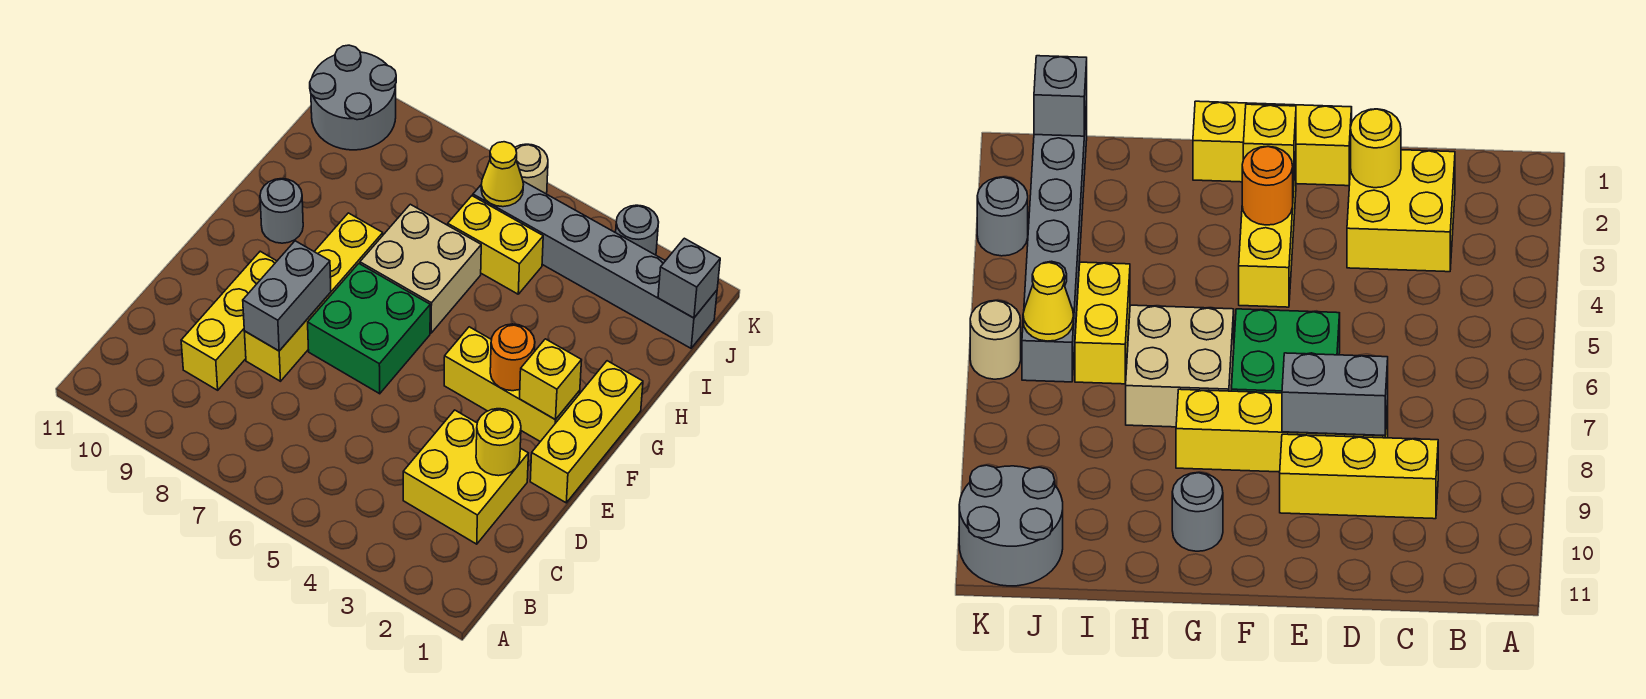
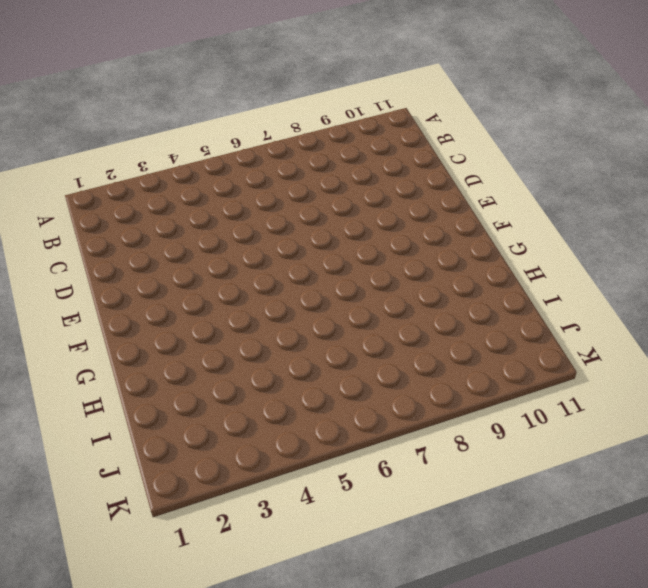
none -> yellow 2x2 brick [403,410,528,544]
none -> yellow 1x3 brick [181,251,277,390]
none -> yellow 1x4 brick [244,213,383,381]

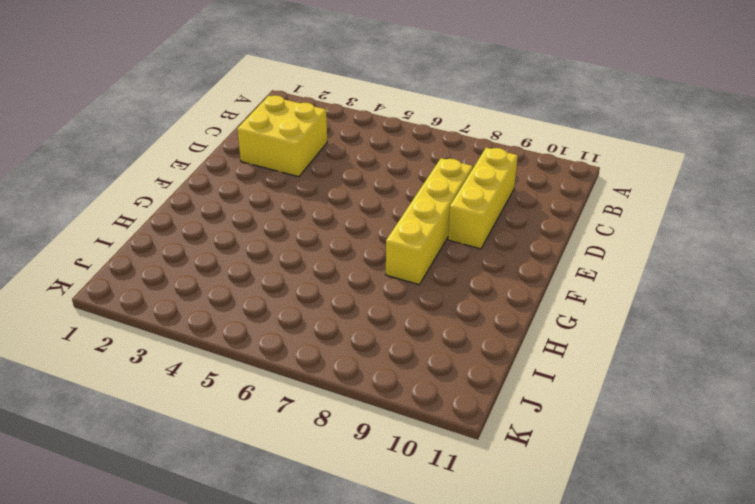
none -> yellow 1x3 brick [530,361,643,503]
none -> green 2x2 brick [308,264,430,394]
none -> yellow 1x3 brick [444,327,580,442]

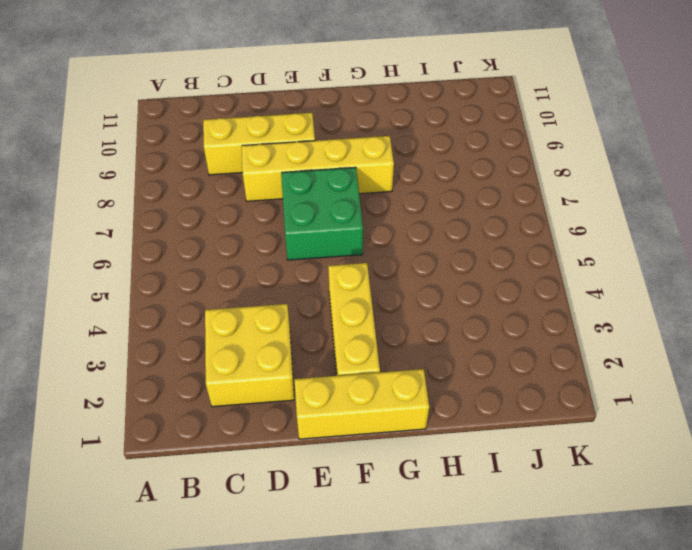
none -> tan 2x2 brick [360,204,481,333]
none -> grey 1x1 round brick [260,179,303,243]
none -> yellow 1x2 brick [448,196,543,294]

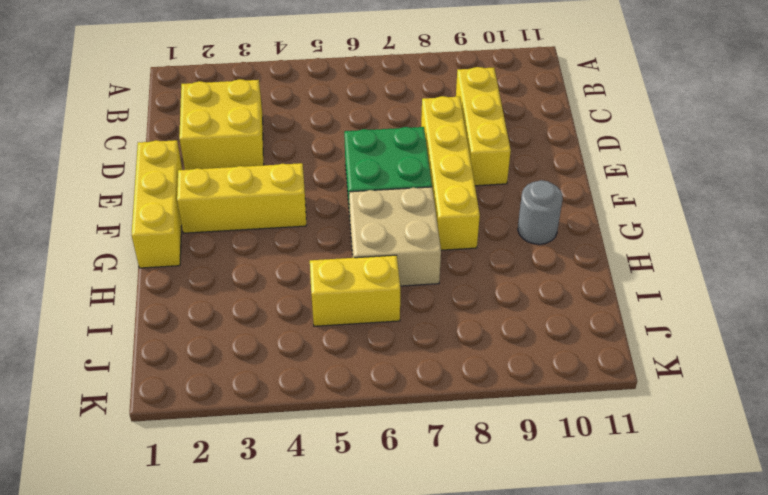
none -> grey 1x6 brick [473,181,717,348]
none -> grey 2x2 round brick [310,45,396,150]
none -> grey 1x1 round brick [616,205,659,255]

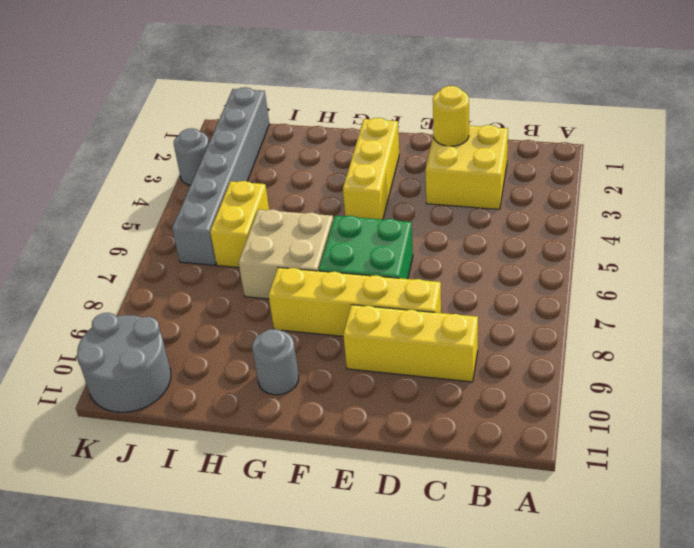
none -> yellow 1x3 brick [530,361,643,503]
none -> tan 1x1 round brick [515,144,548,194]
none -> grey 1x2 brick [243,241,331,351]

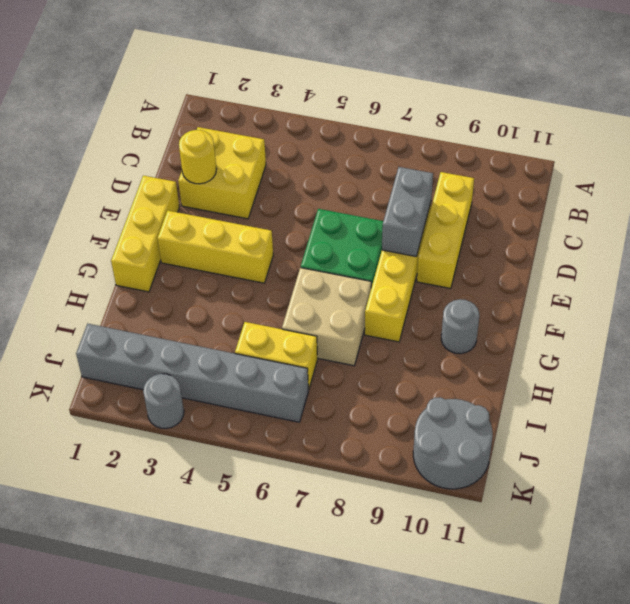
none -> tan 1x1 round brick [515,144,548,194]
none -> yellow 1x1 brick [520,339,582,420]
none -> orange 1x1 round brick [490,324,535,391]

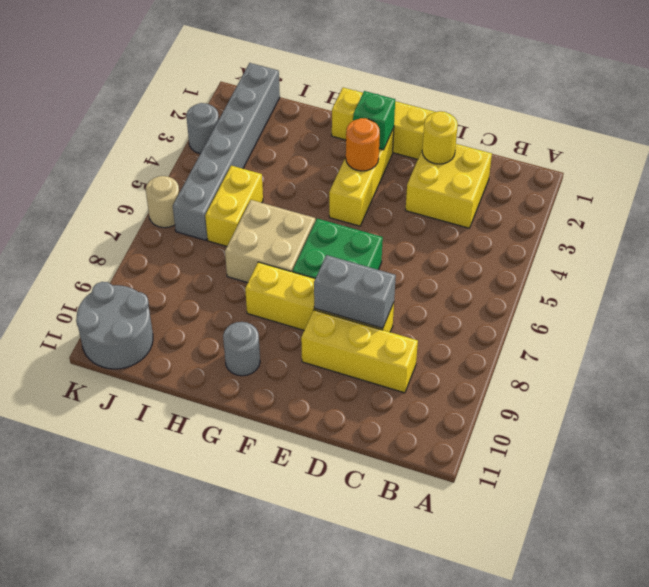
green 1x1 brick [353,91,395,150] -> yellow 1x1 brick [520,339,582,420]
none -> grey 1x1 brick [658,238,720,318]
none -> yellow 1x1 cone [481,142,524,207]

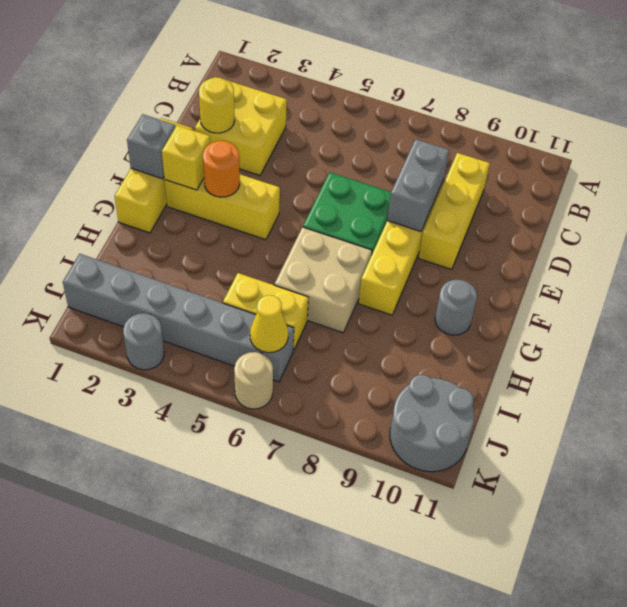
grey 1x1 brick [127,114,175,179] -> grey 1x1 brick moved to [658,238,720,318]

